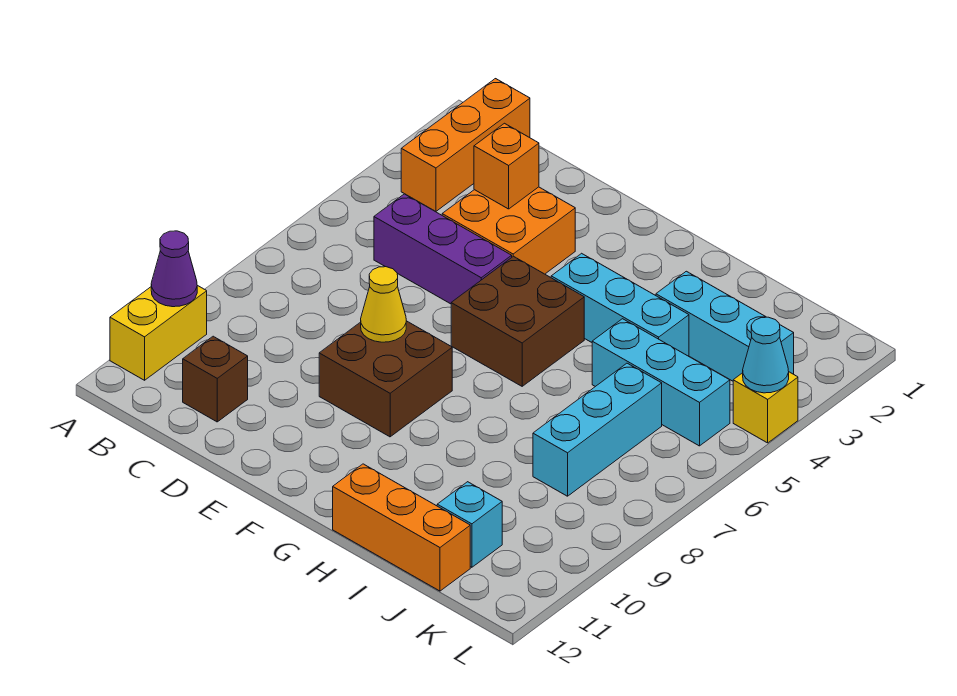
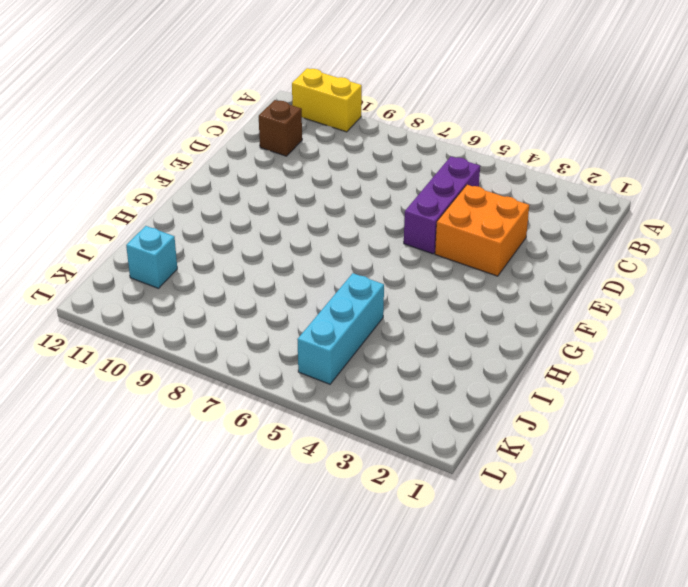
none -> orange 1x3 brick [401,79,530,212]
none -> brown 2x2 brick [319,321,452,437]
none -> brown 2x2 brick [451,256,584,386]

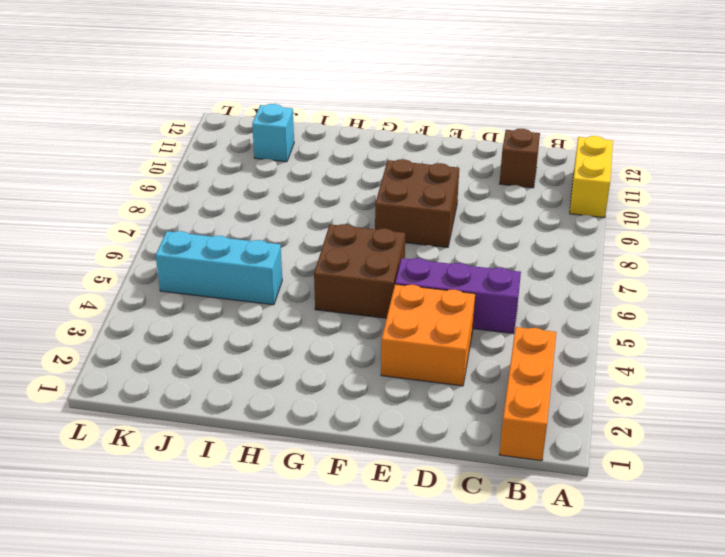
none -> cyan 1x3 brick [551,253,689,356]
none -> orange 1x3 brick [333,464,470,591]
none -> cyan 1x3 brick [656,271,794,381]

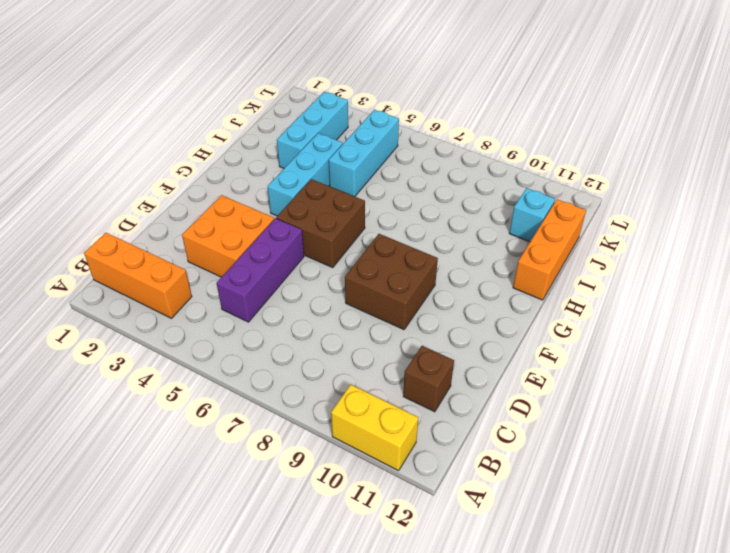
none -> cyan 1x3 brick [533,363,662,496]
none -> yellow 1x1 brick [733,372,798,443]
none -> purple 1x1 cone [151,231,197,307]

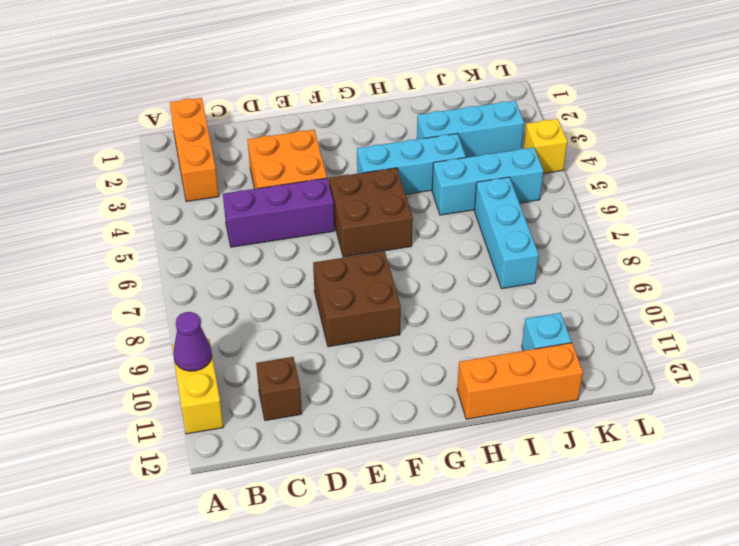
none -> orange 1x1 brick [474,123,539,209]
none -> yellow 1x1 cone [361,267,406,342]
none -> cyan 1x1 cone [743,317,789,393]

